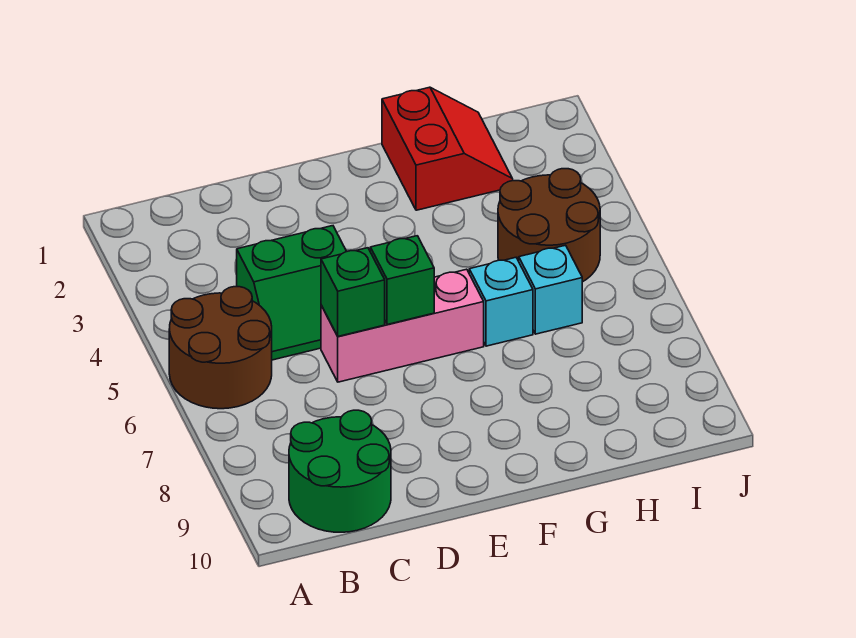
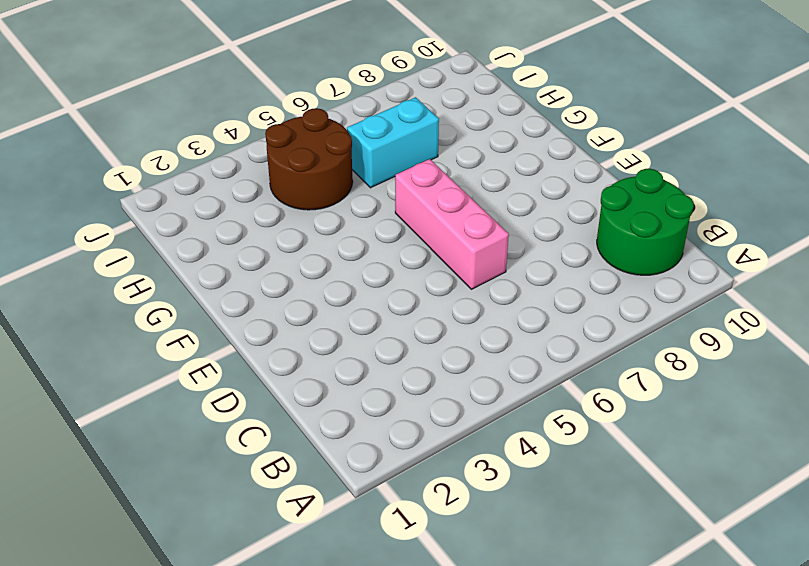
cyan 1x2 brick [347,97,439,188] -> cyan 1x1 brick [519,245,582,334]
none -> brown 2x2 round brick [169,287,272,409]
none -> green 2x2 slope [237,226,347,360]

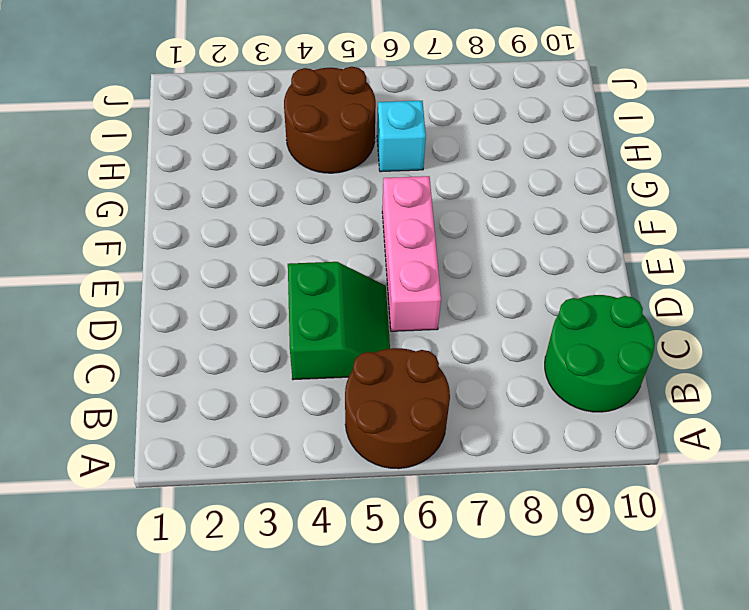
none -> red 2x2 slope [382,87,513,210]
none -> cyan 1x1 brick [469,258,533,346]

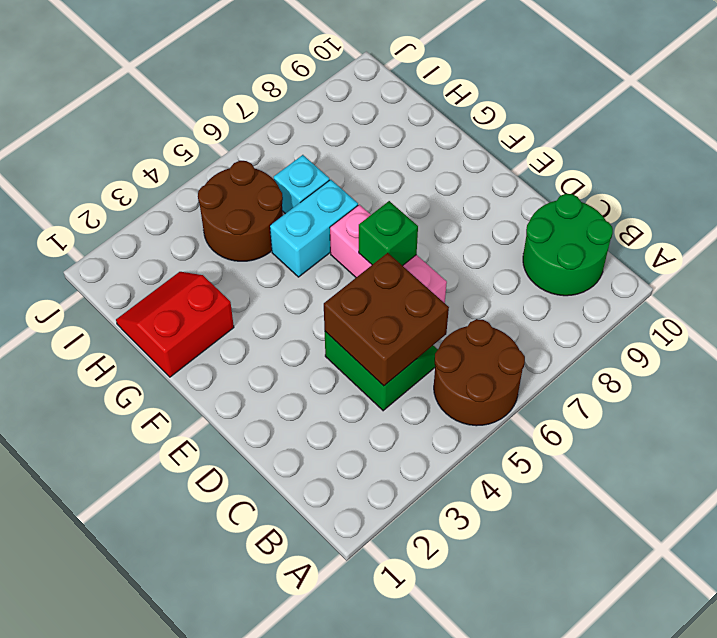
brown 2x2 brick [324,253,449,386] -> none
cyan 1x2 brick [270,180,358,277] -> cyan 1x1 brick [469,258,533,346]
none -> green 1x1 brick [321,248,385,336]

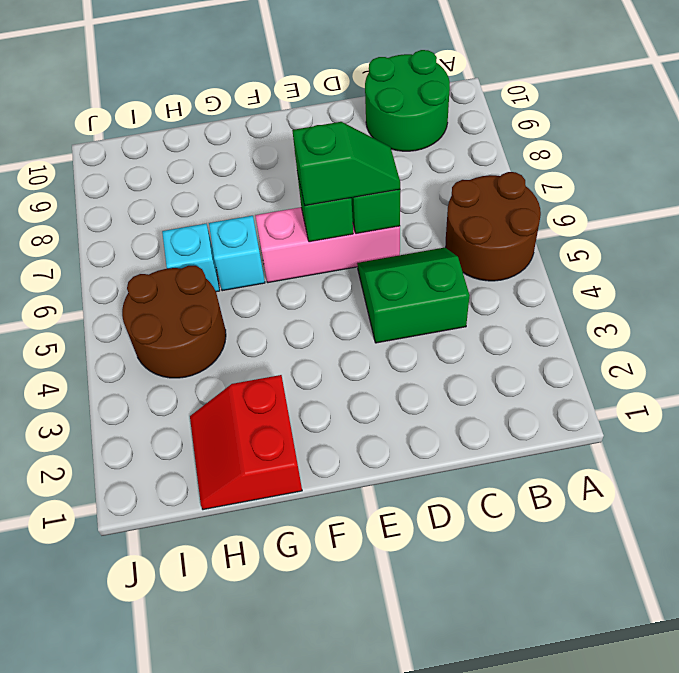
green 1x2 slope [292,122,400,206] -> none

